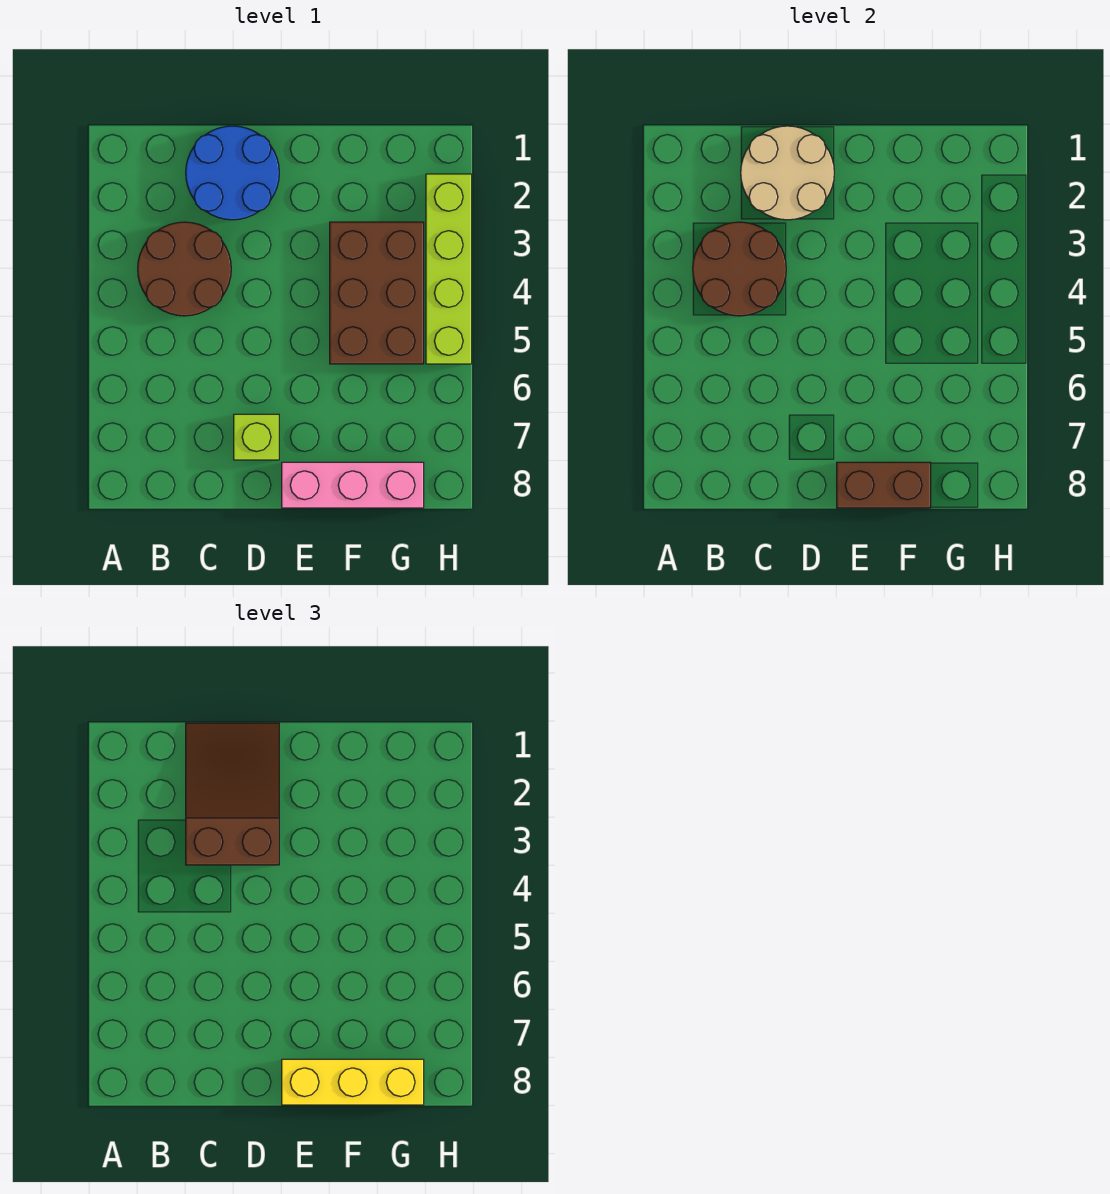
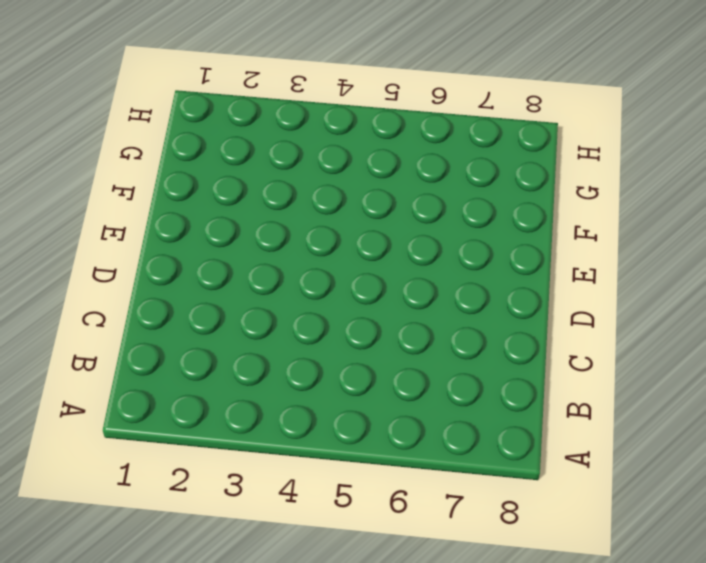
none -> brown 2x2 round brick [138,222,231,316]
none -> blue 2x2 round brick [186,126,279,220]

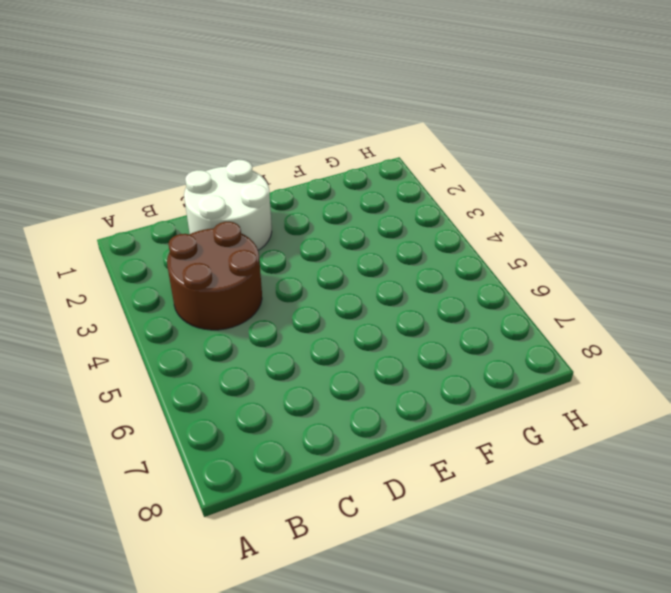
white 2x2 round brick [184,160,272,250] -> blue 2x2 round brick [186,126,279,220]
none -> lime 1x1 brick [234,414,279,460]
none -> pink 1x3 brick [282,462,424,508]

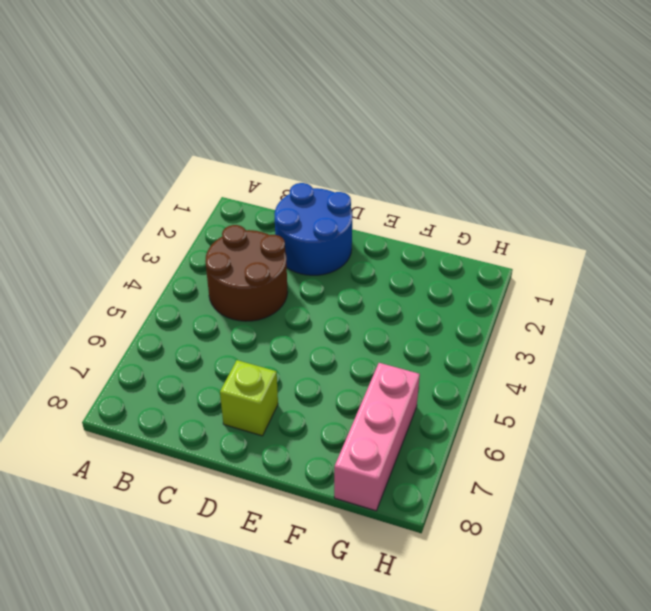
pink 1x3 brick [334,363,420,511] -> pink 1x3 brick turned to [282,462,424,508]
none -> brown 2x3 brick [330,222,424,364]
none -> lime 1x4 brick [426,174,472,364]

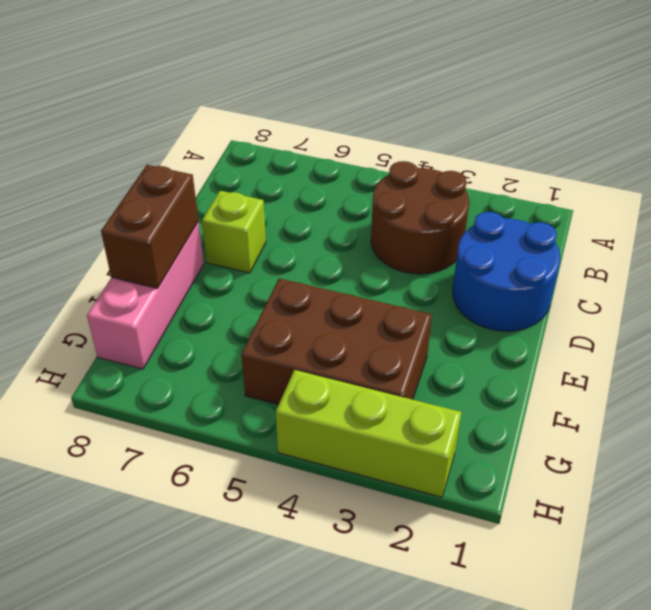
lime 1x3 brick [276,370,461,497] -> lime 1x4 brick [426,174,472,364]
none -> brown 2x2 round brick [693,222,786,316]
none -> tan 2x2 round brick [741,126,834,220]

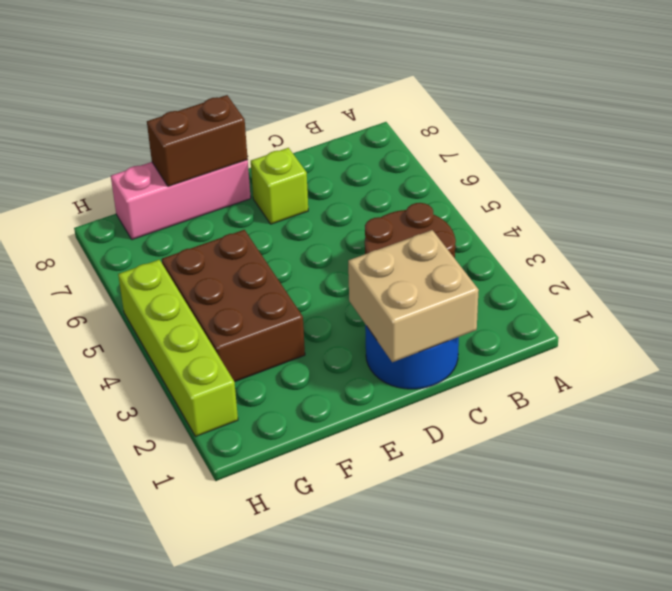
tan 2x2 brick [348,230,479,362] -> tan 2x2 round brick [741,126,834,220]
none -> brown 2x2 round brick [693,222,786,316]
none -> brown 2x3 slope [186,723,279,865]

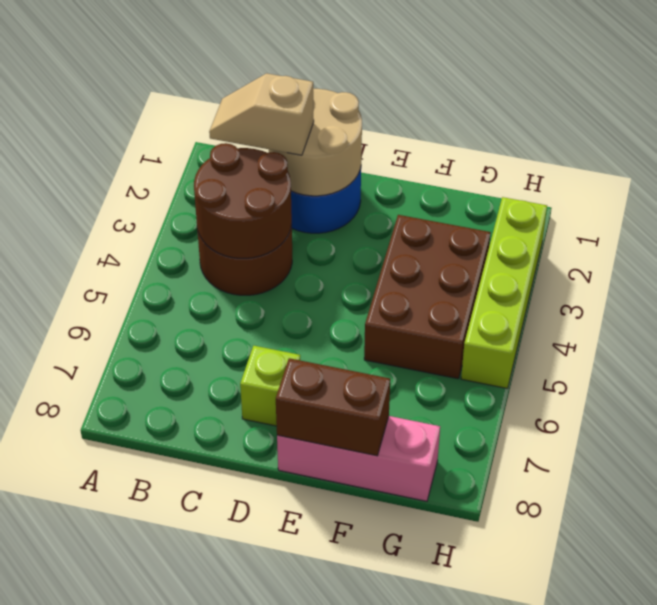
tan 1x2 slope [209,73,314,155] -> brown 2x3 slope [186,723,279,865]
none -> yellow 1x3 brick [282,1059,424,1105]

